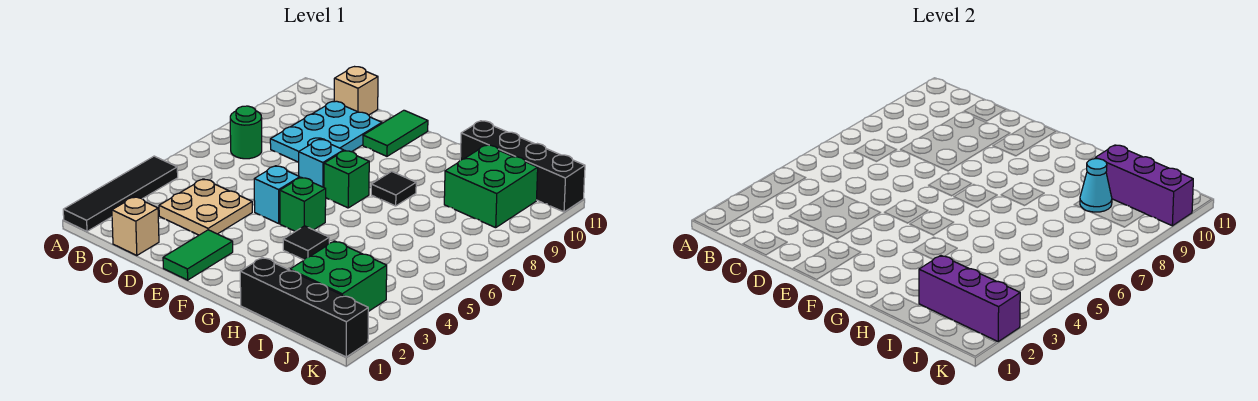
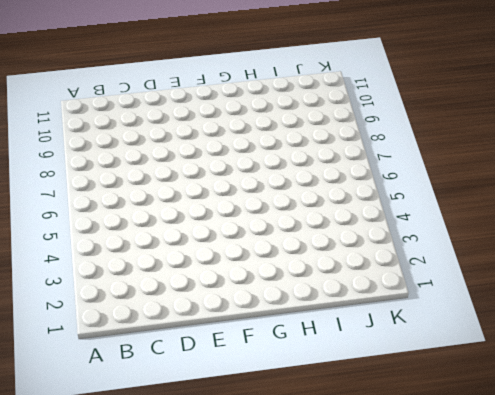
none -> black 1x4 tile [63,156,178,231]
none -> green 1x1 round brick [230,106,262,159]
none -> tan 1x1 brick [112,197,159,256]

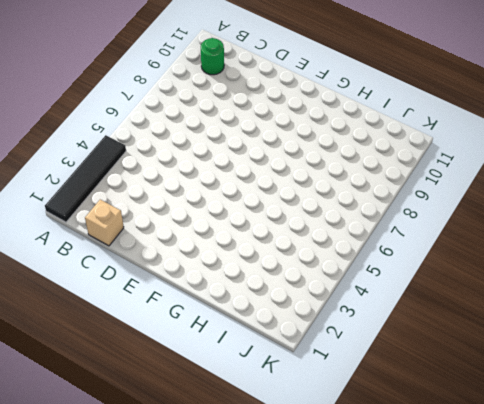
green 1x1 round brick [201,38,224,75] -> green 1x1 round brick moved to [230,106,262,159]
none -> tan 2x2 plate [159,179,252,235]
none -> cyan 2x3 plate [270,101,382,162]
none -> tan 1x1 brick [334,67,378,115]

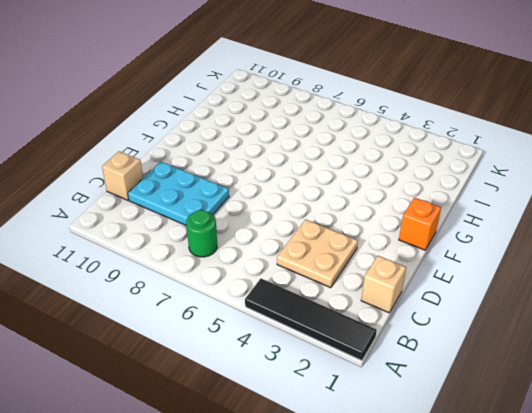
orange 1x1 brick [399,198,441,250] -> none
none -> green 1x2 tile [163,230,233,280]
none -> cyan 1x1 brick [254,166,300,223]
none -> cyan 1x1 brick [298,139,344,187]

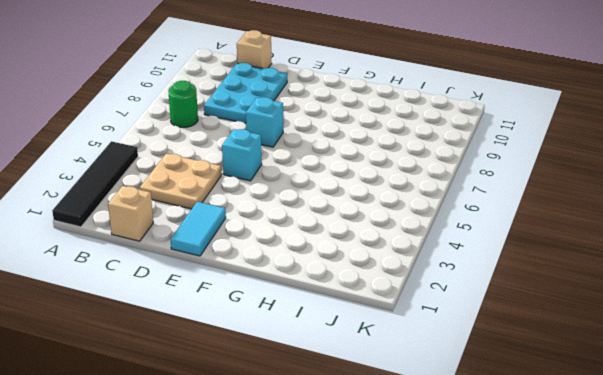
cyan 1x2 tile [170,202,226,256] -> green 1x2 tile [163,230,233,280]
none -> green 1x2 tile [363,110,428,156]
none -> green 1x1 brick [280,177,326,231]
none -> green 1x1 brick [324,151,369,208]

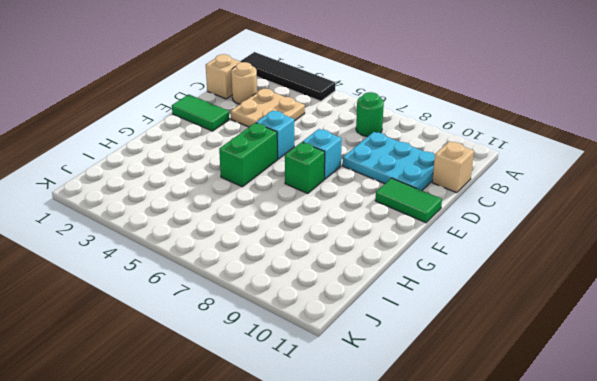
tan 1x1 round brick [231,62,257,104] -> none
green 1x2 brick [219,123,277,187] -> green 1x1 brick [280,177,326,231]
none -> black 1x1 tile [283,226,329,260]
none -> black 1x1 tile [371,171,416,206]
none -> black 1x4 brick [240,258,368,357]

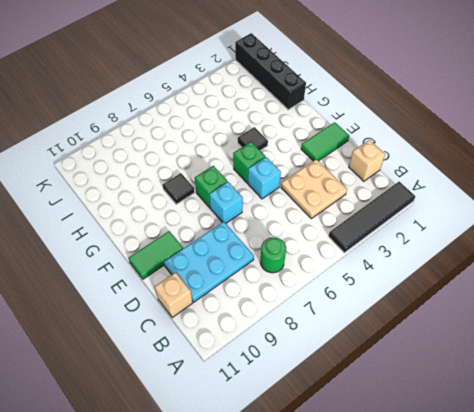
none -> black 1x4 brick [460,121,585,212]
none -> green 2x2 brick [290,241,387,312]
none -> green 2x2 brick [444,145,538,228]

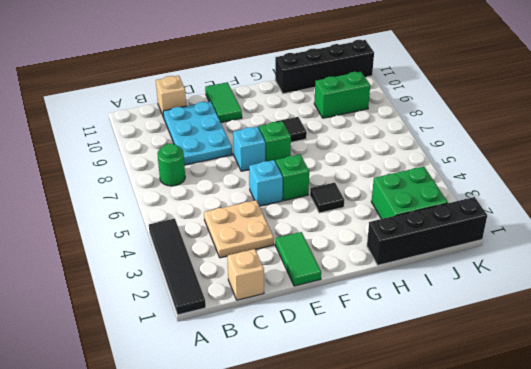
green 1x2 brick [314,72,370,118] -> green 2x2 brick [444,145,538,228]
none -> purple 1x3 brick [919,256,1020,341]
none -> cyan 1x1 cone [1080,159,1112,212]
none -> purple 1x3 brick [1095,145,1193,226]

